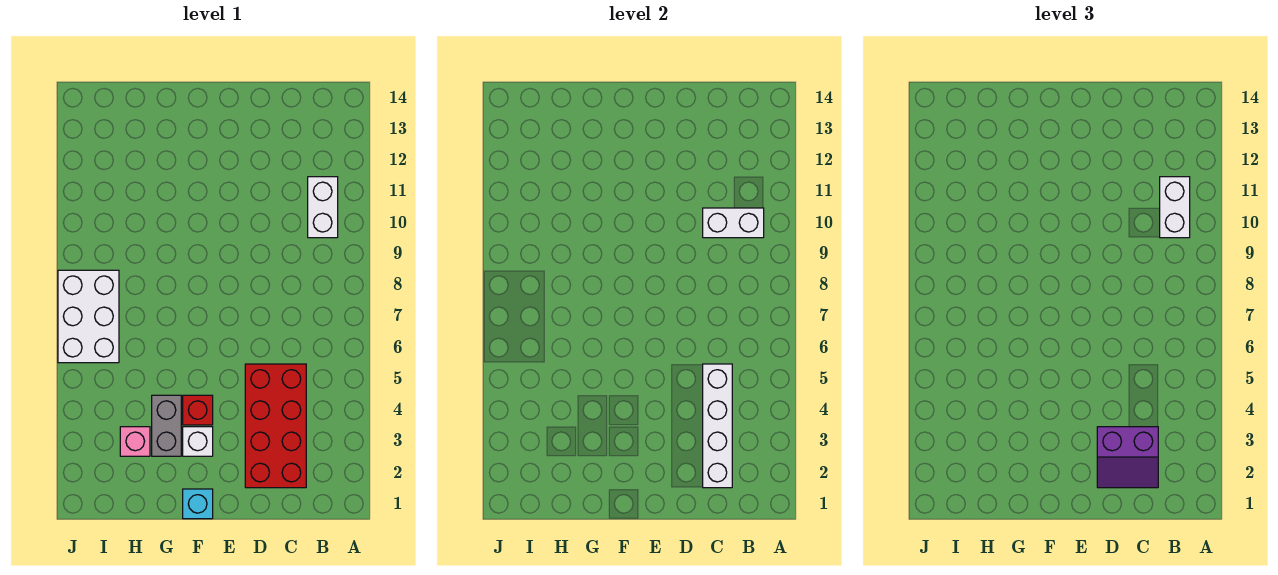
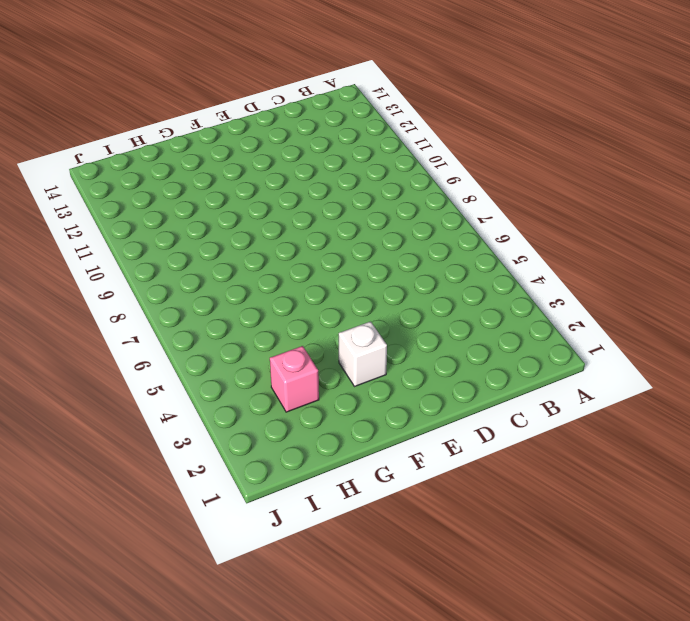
none -> white 1x2 brick [308,177,338,238]
none -> red 2x4 brick [245,364,306,488]
none -> cyan 1x1 brick [183,489,213,519]

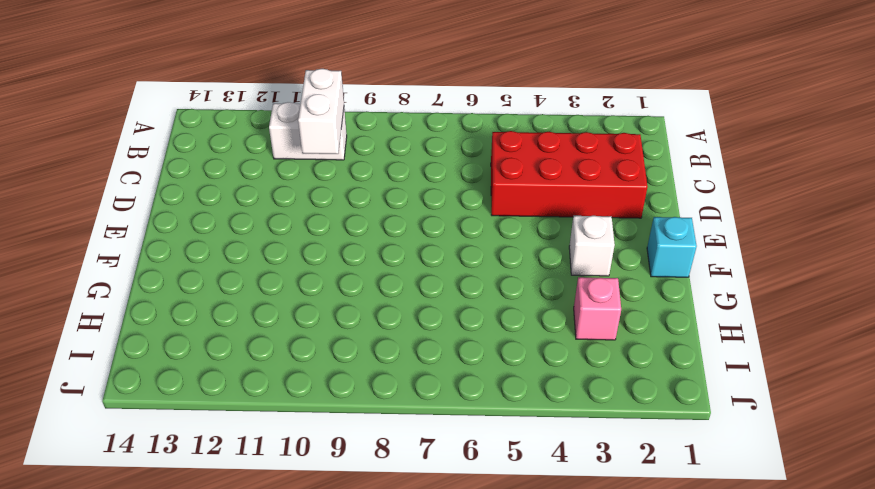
none -> red 1x1 brick [183,395,213,425]
none -> grey 1x2 brick [152,395,181,456]
none -> white 2x3 brick [58,270,119,363]

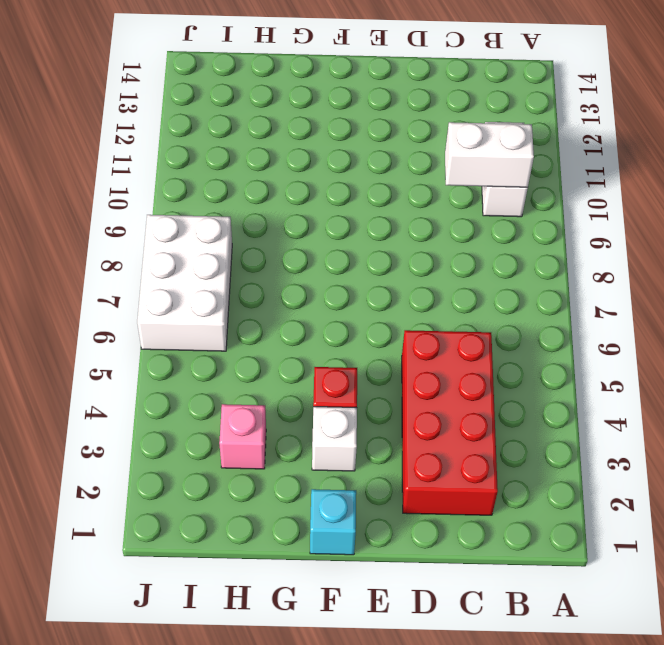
none -> grey 1x2 brick [152,395,181,456]
none -> white 1x4 brick [703,364,732,488]
none -> white 1x2 brick [1160,177,1190,238]

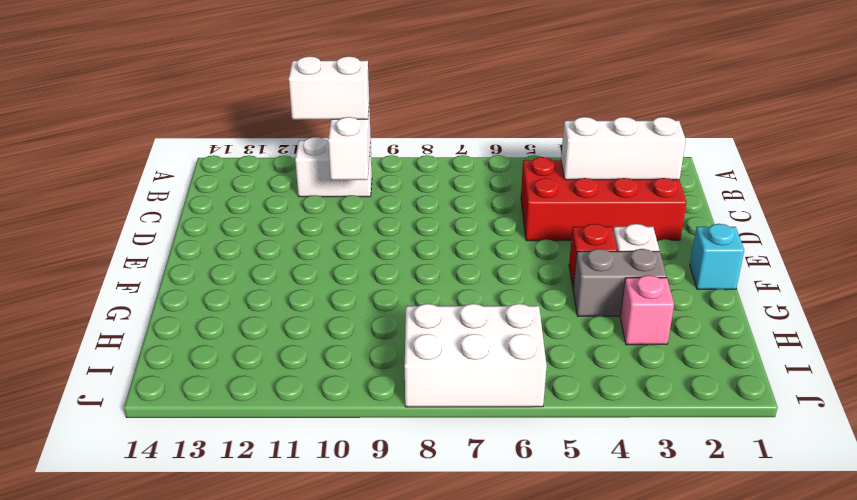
white 1x3 brick [561,117,686,180] -> white 1x4 brick [703,364,732,488]
none -> purple 2x2 slope [1097,427,1158,488]

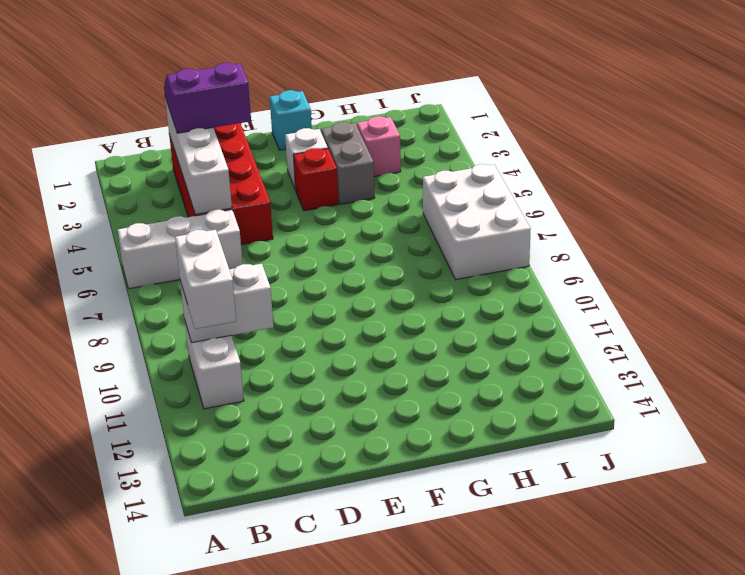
white 1x3 brick [118,210,243,289] -> none

